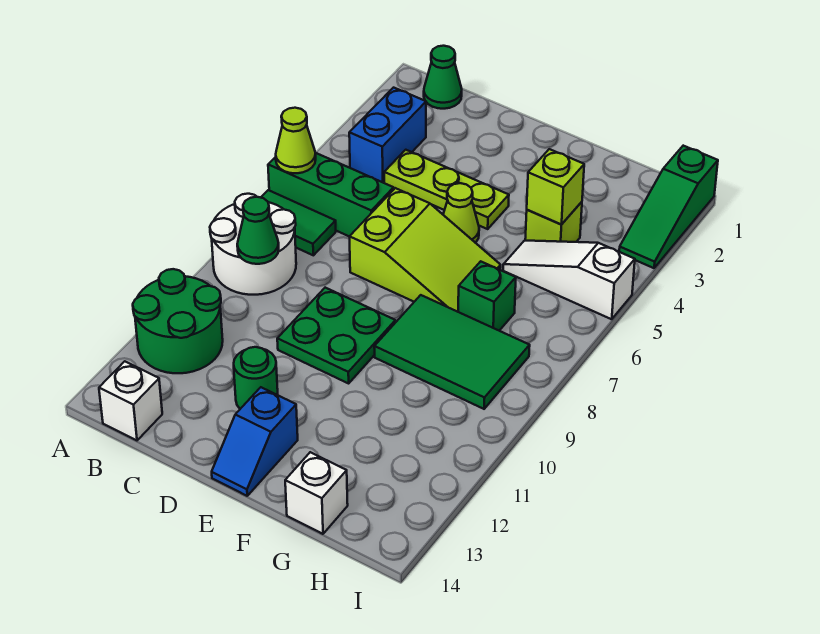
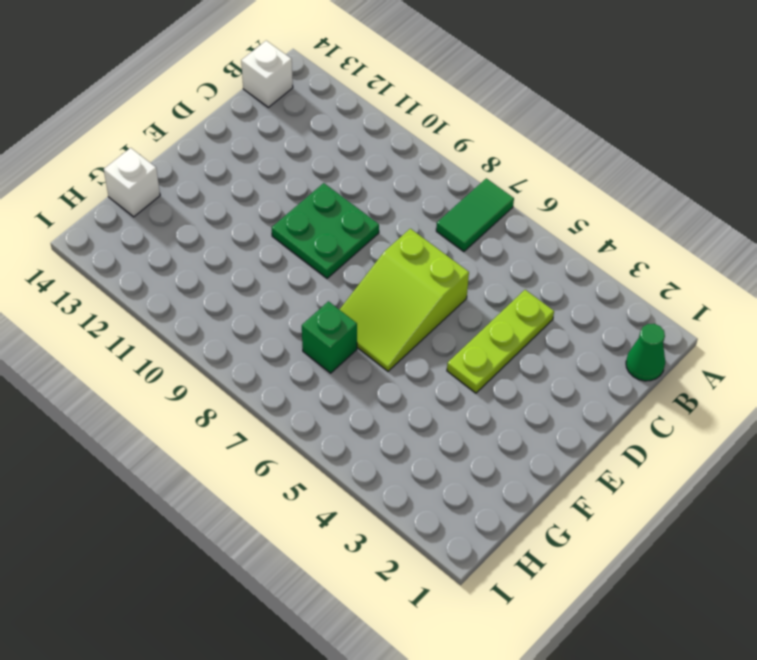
none -> green 1x3 brick [268,153,394,237]
none -> white 2x2 round brick [210,194,296,295]
none -> green 2x2 round brick [133,269,223,373]

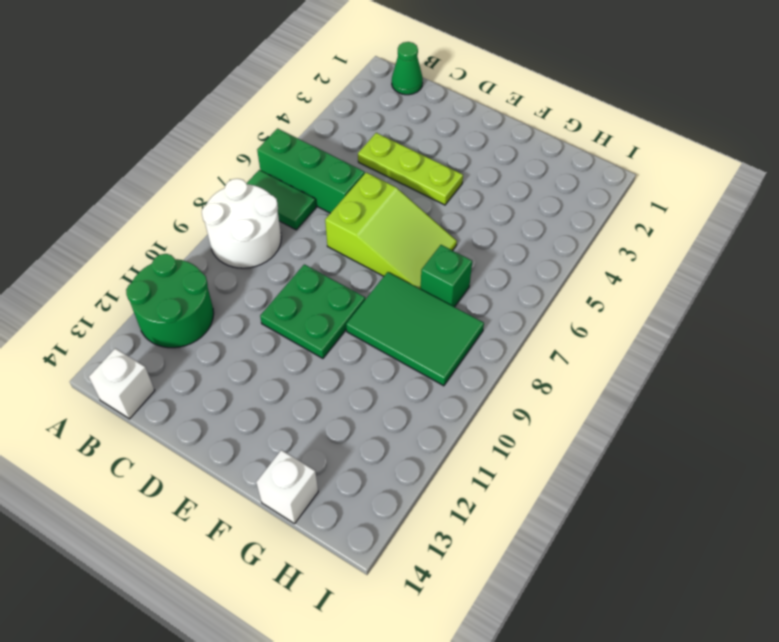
none -> blue 1x2 brick [349,88,426,182]
none -> green 1x1 round brick [234,347,278,409]
none -> lime 1x1 cone [443,183,479,243]

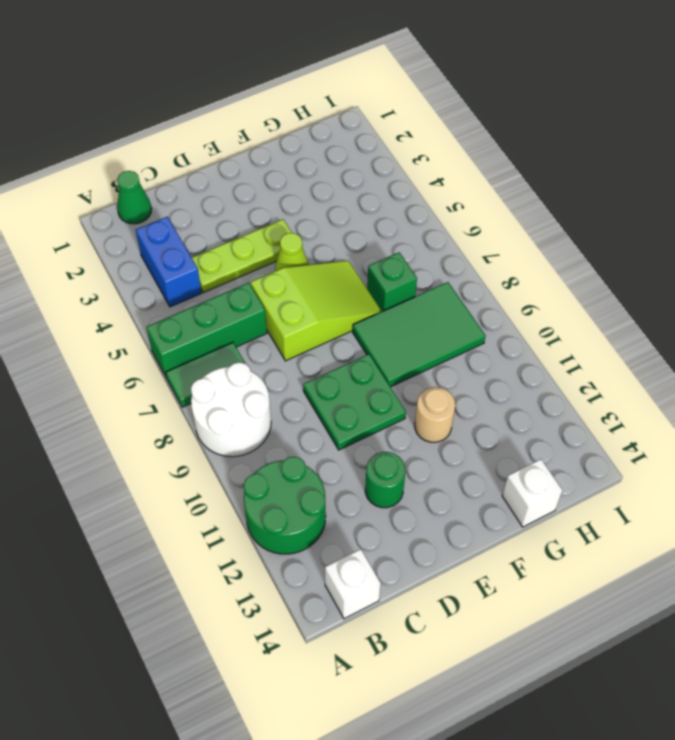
tan 1x1 round brick [415,387,455,442] -> none
none -> blue 1x2 slope [212,387,298,496]
none -> lime 1x1 brick [525,202,582,242]
none -> white 1x3 slope [503,241,635,319]

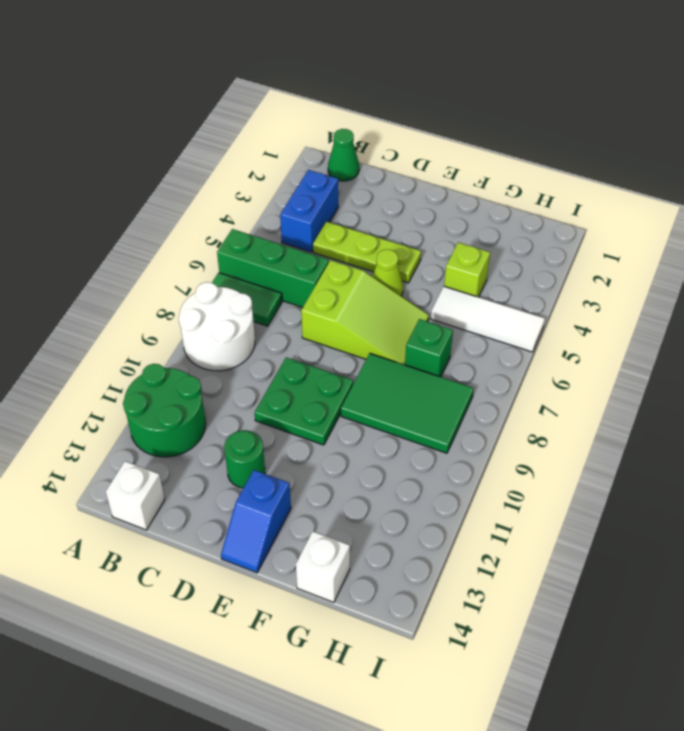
white 1x3 tile [431,286,545,352] -> white 1x3 slope [503,241,635,319]
none -> green 1x3 slope [619,146,718,268]
none -> lime 1x1 cone [276,108,316,173]
none -> green 1x1 cone [237,197,279,264]

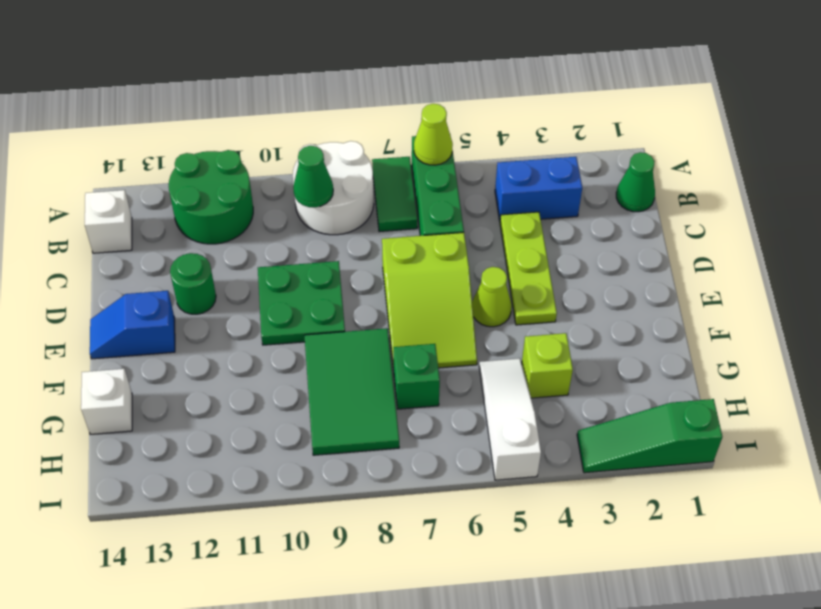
none -> lime 1x1 brick [527,149,584,224]

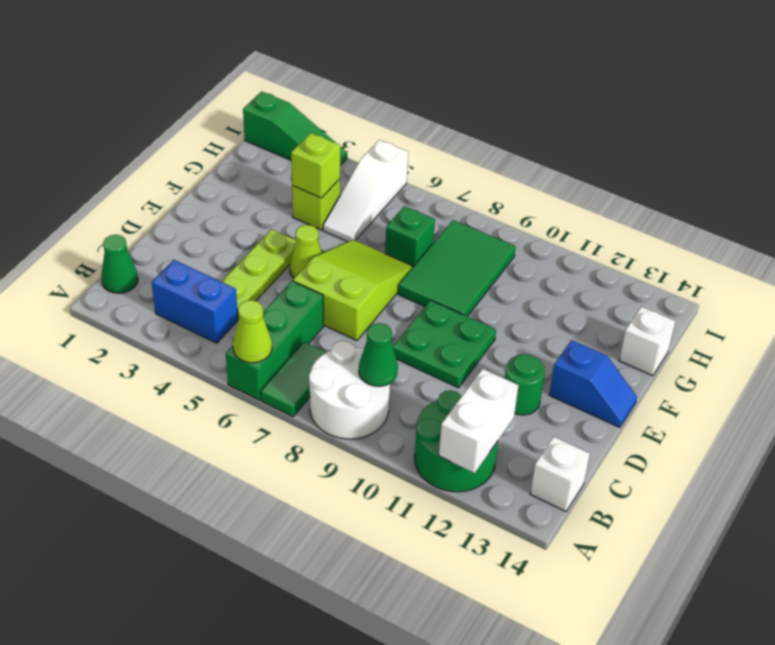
white 1x2 brick [439,369,519,473] -> none

